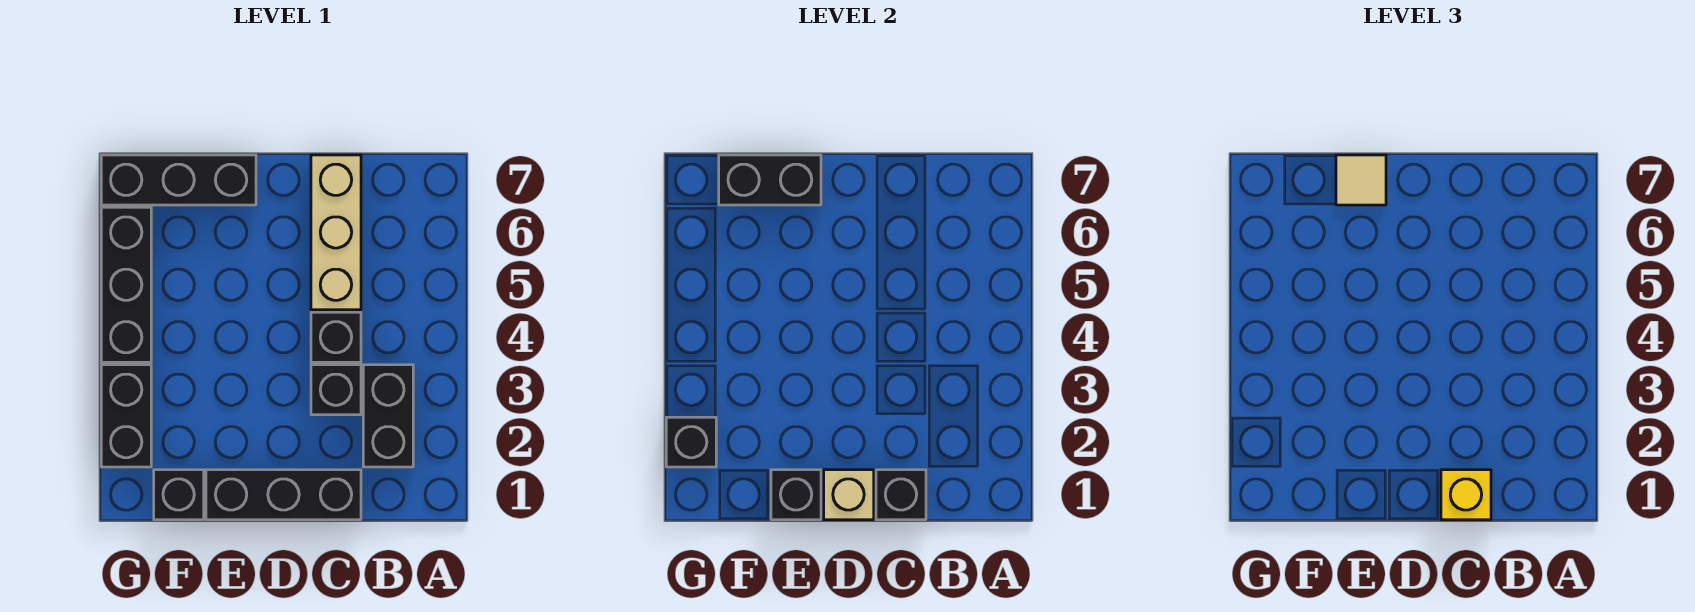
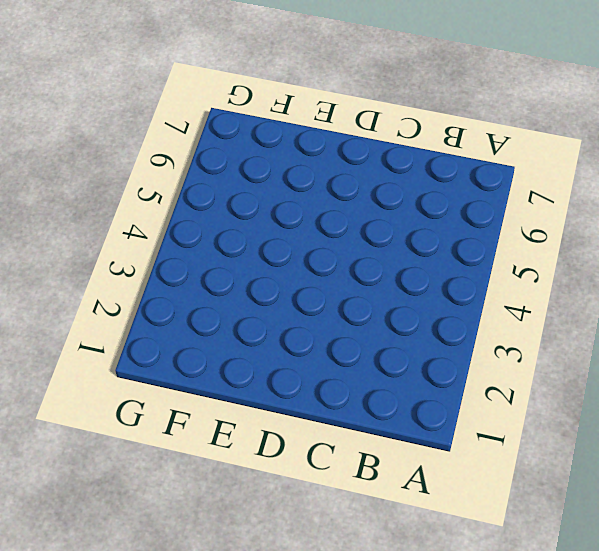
none -> black 1x2 brick [363,365,413,467]
none -> black 1x3 brick [206,470,361,520]
none -> black 1x1 brick [311,365,361,415]

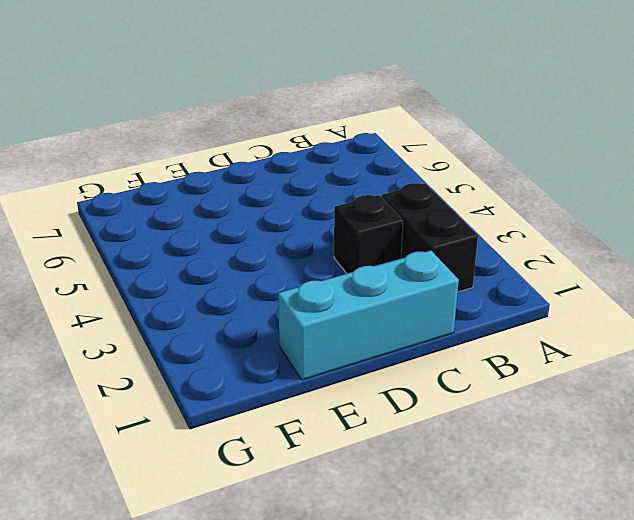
cyan 1x3 brick [278,251,459,380] -> black 1x3 brick [206,470,361,520]
none -> black 1x1 brick [311,312,361,362]
none -> tan 1x3 brick [311,155,361,310]
none -> black 1x3 brick [101,155,256,205]

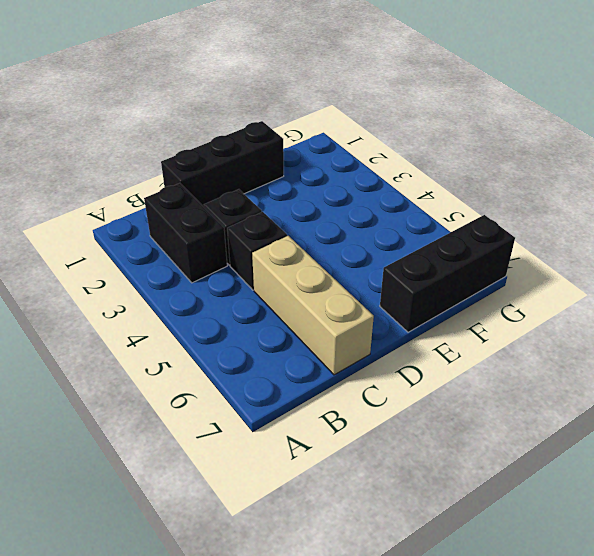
none -> black 1x1 brick [154,470,204,520]
none -> black 1x2 brick [101,365,151,467]
none -> black 1x3 brick [101,207,151,362]

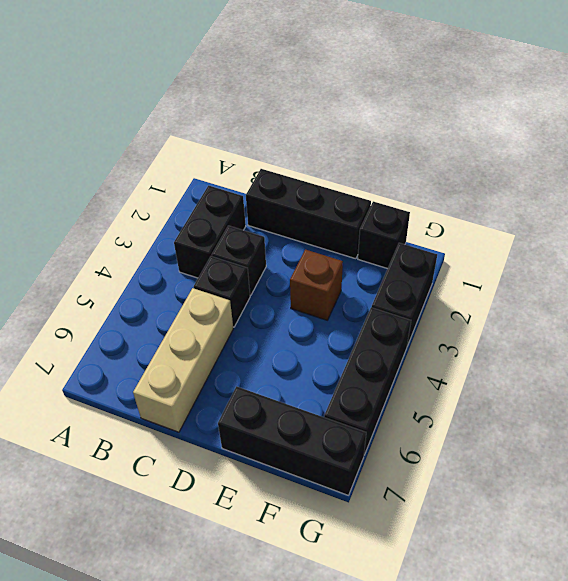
brown 1x1 brick [290,249,343,320] -> none
none -> black 1x1 brick [876,470,926,520]
none -> tan 1x1 brick [824,470,874,520]
none -> black 1x1 brick [771,470,821,520]

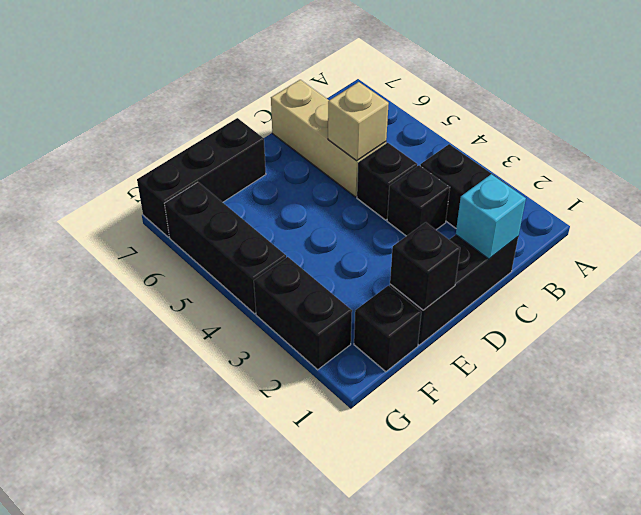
cyan 1x1 brick [456,174,526,259] -> black 1x1 brick [876,470,926,520]
tan 1x1 brick [328,82,389,161] -> tan 1x1 brick moved to [824,470,874,520]
none -> black 1x2 brick [719,155,821,205]
none -> black 1x1 brick [666,417,716,467]
none -> yellow 1x1 brick [1441,470,1491,520]

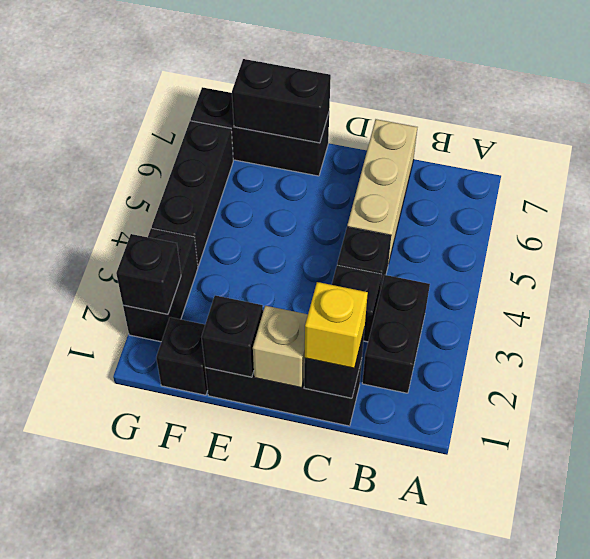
none -> tan 1x1 tile [1336,155,1386,205]

